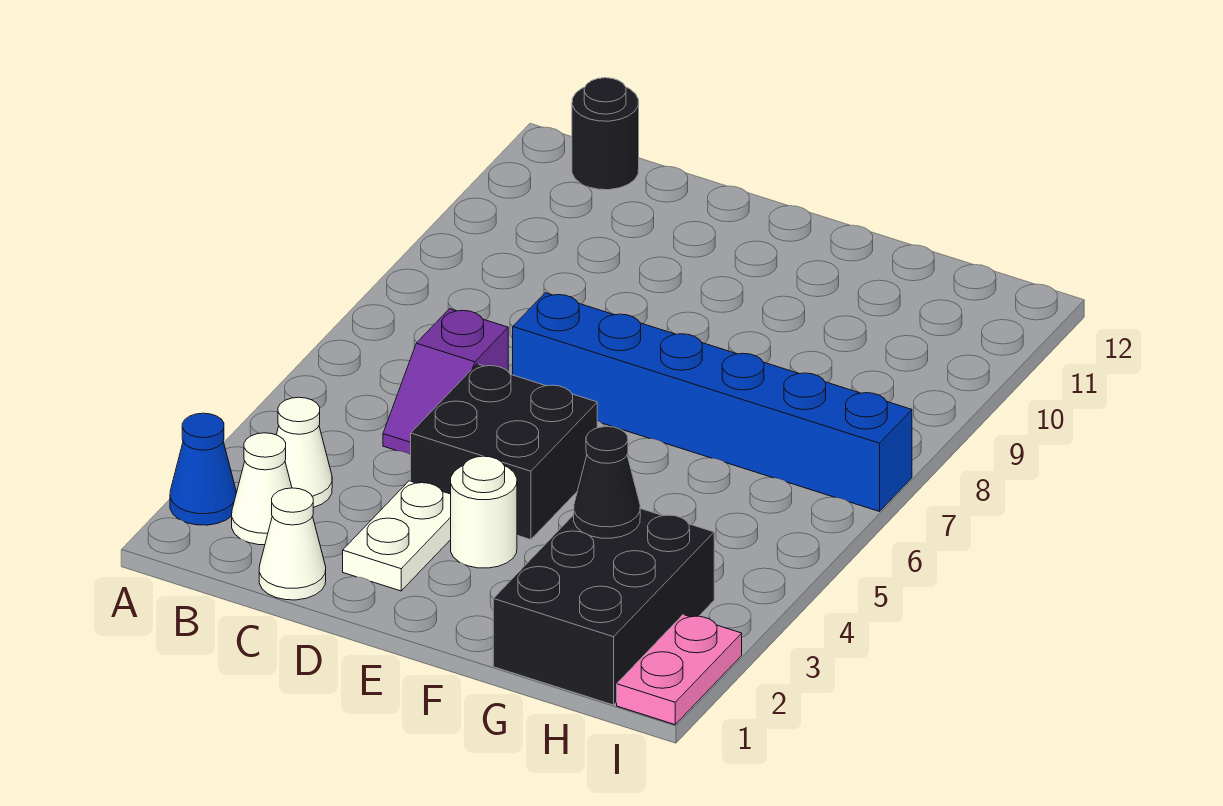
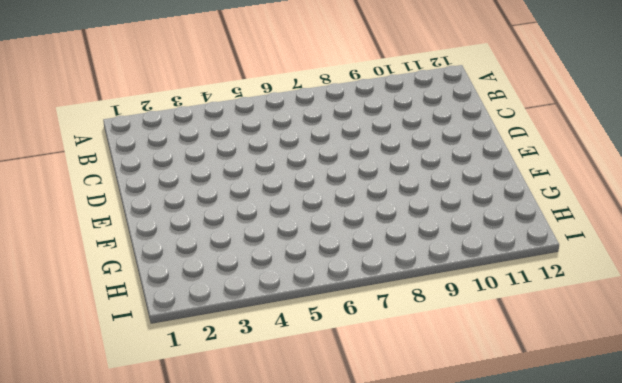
none -> blue 1x1 cone [170,413,237,525]
none -> white 1x1 cone [232,433,292,545]
none -> white 1x1 cone [276,397,332,507]

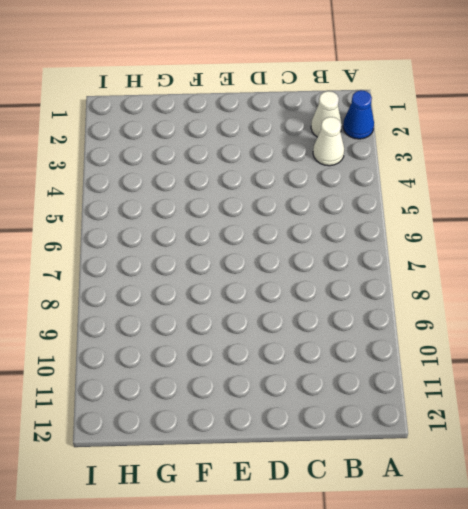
none -> black 1x1 round brick [572,78,639,190]
none -> white 1x1 cone [259,488,326,600]
none -> purple 1x2 slope [383,309,508,455]

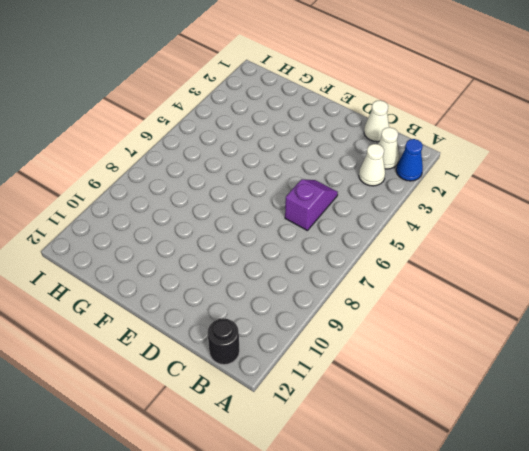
none -> white 1x2 plate [343,481,451,591]
none -> black 2x2 brick [411,364,597,540]
none -> blue 1x6 brick [513,293,912,512]

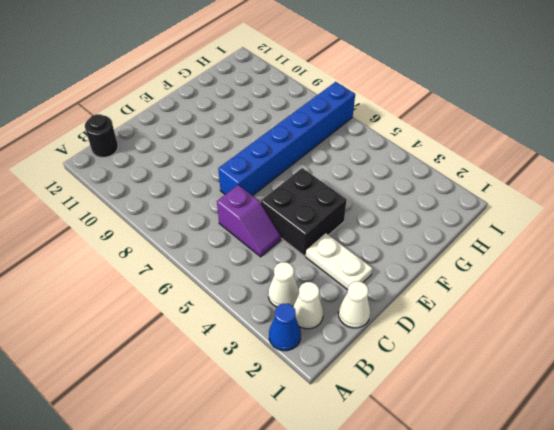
none -> white 1x1 round brick [451,456,517,568]
none -> black 2x3 brick [493,508,714,705]
none -> pink 1x2 plate [617,615,742,725]

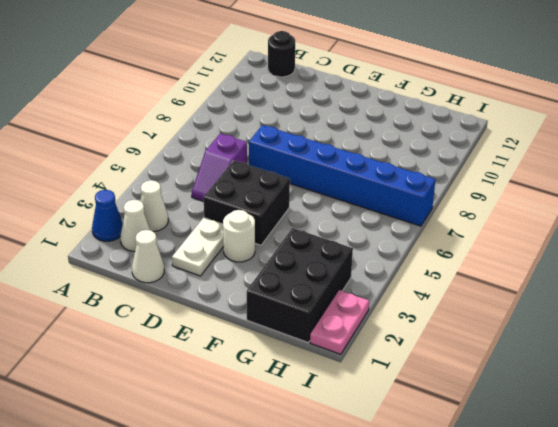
none -> black 1x1 cone [574,427,640,538]

